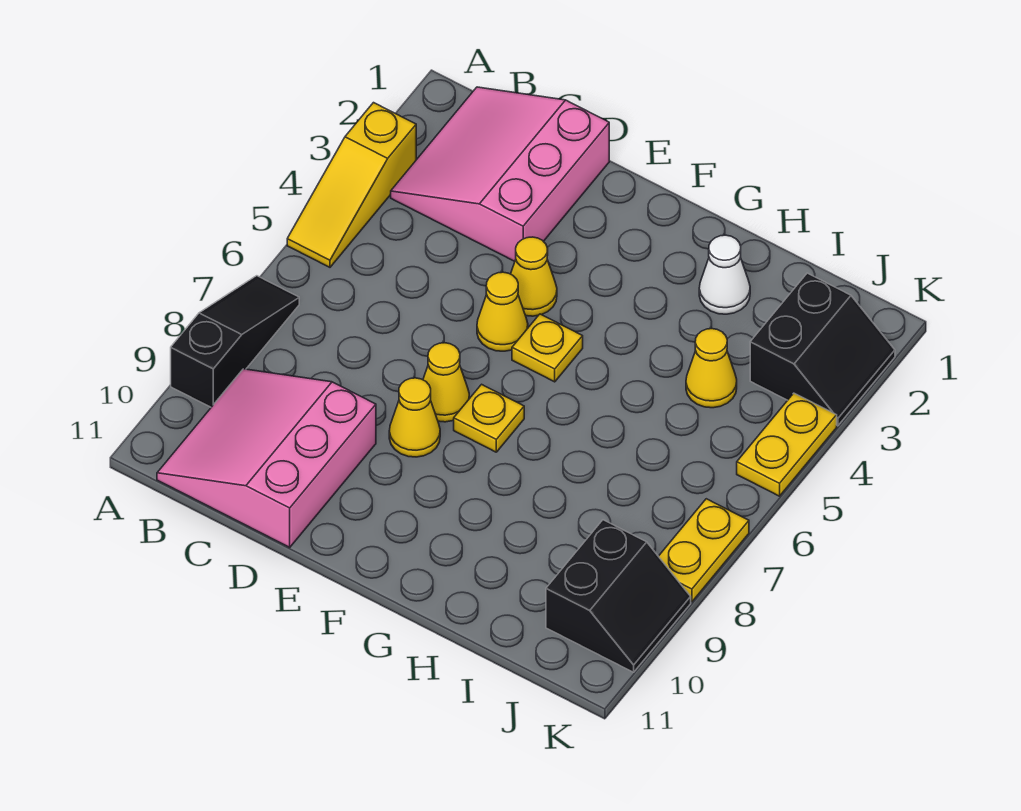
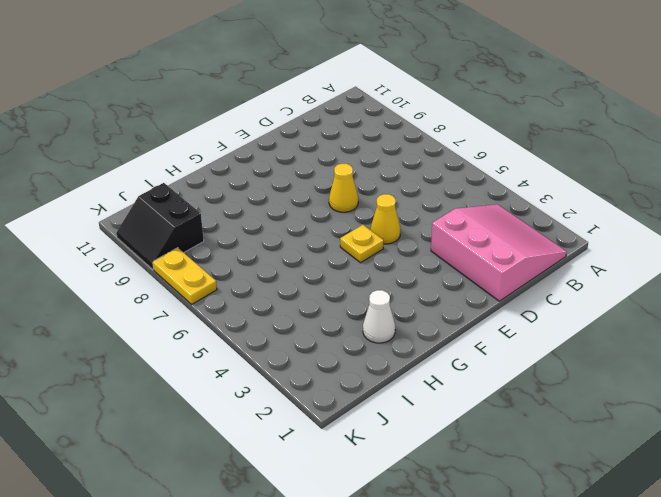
none -> yellow 1x3 slope [287,103,416,267]
none -> black 1x3 slope [171,276,299,407]
none -> pink 3x3 slope [157,369,376,547]

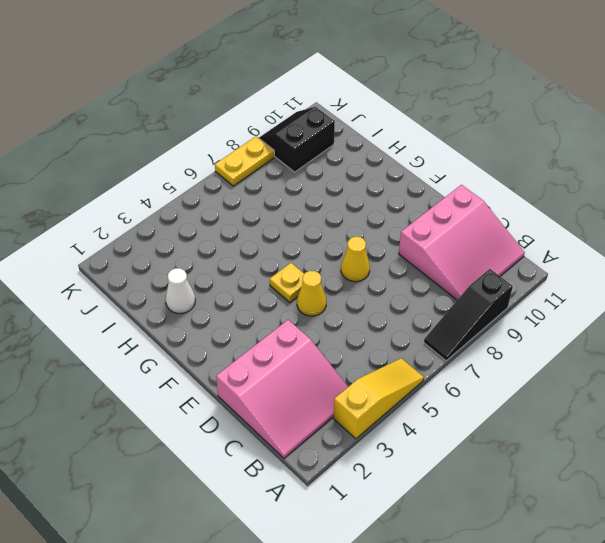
none -> yellow 1x1 cone [511,237,557,316]
none -> yellow 1x1 cone [389,378,440,457]
none -> yellow 1x1 plate [454,384,524,452]

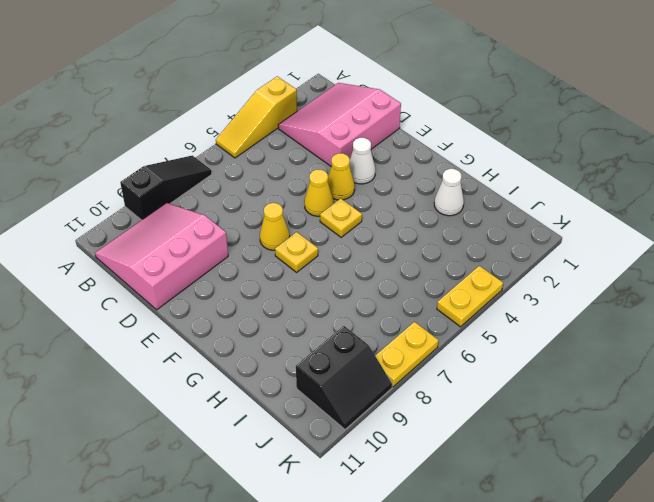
white 1x1 cone [350,138,375,184] -> none
none -> yellow 1x1 cone [389,378,440,457]
none -> yellow 1x1 cone [686,329,737,408]
none -> black 2x2 slope [750,273,895,426]

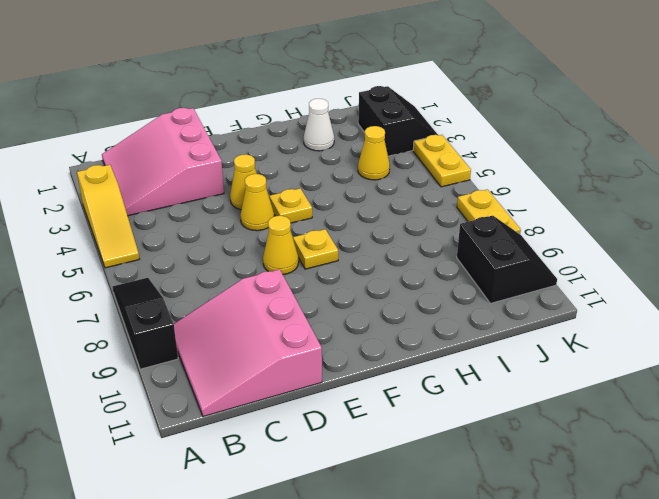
none -> yellow 1x1 cone [389,378,440,457]

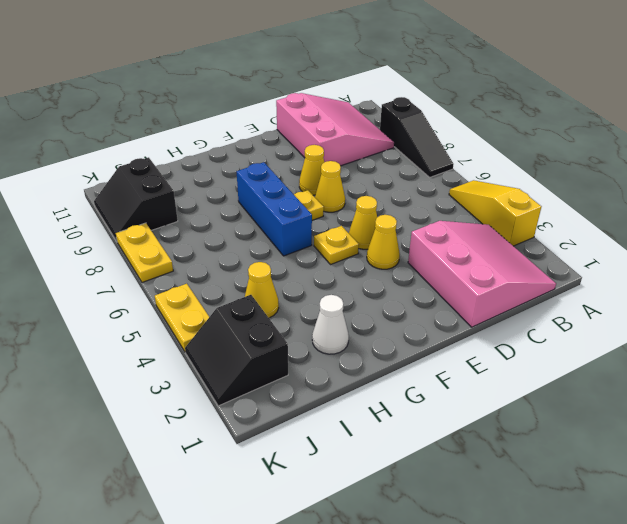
blue 1x3 brick [236,162,312,256] -> none

